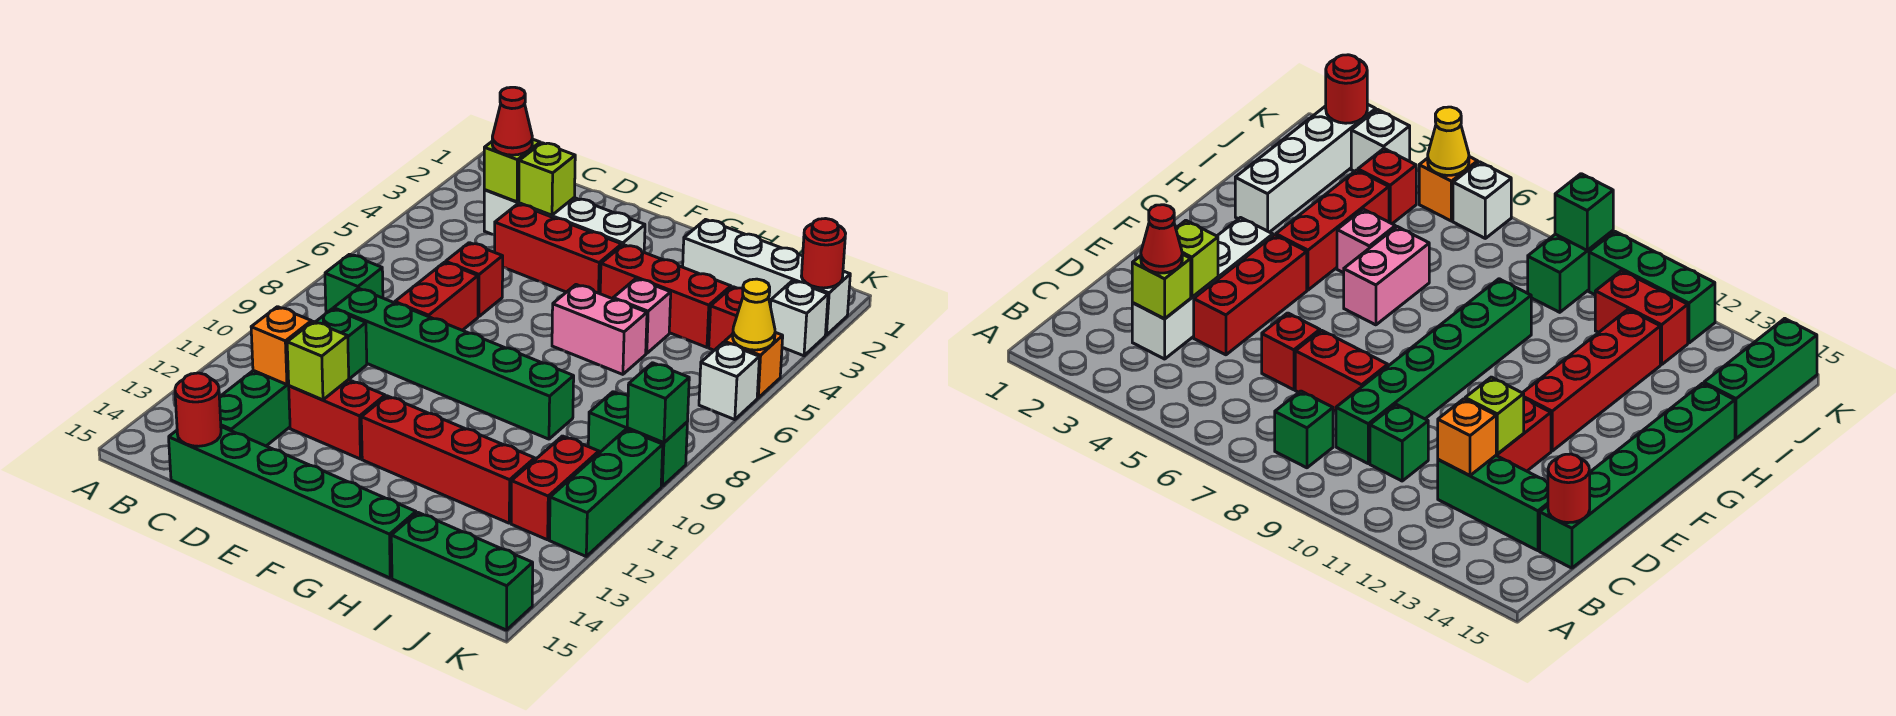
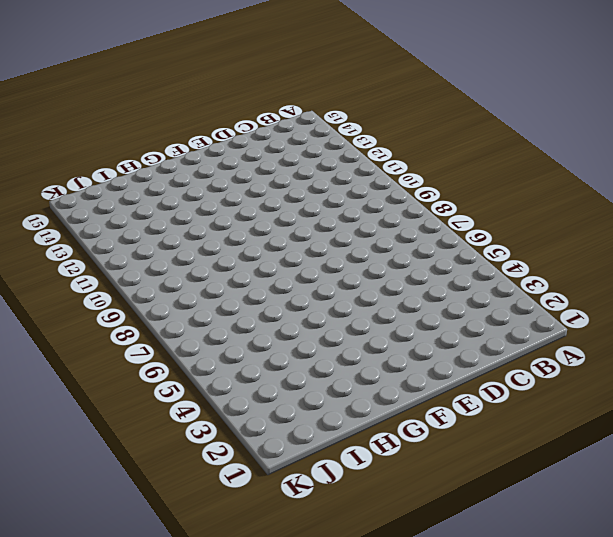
none -> green 1x1 brick [325,254,383,313]
none -> white 1x4 brick [484,190,645,252]
none -> green 1x6 brick [334,288,574,439]
none -> green 1x1 brick [316,309,367,379]

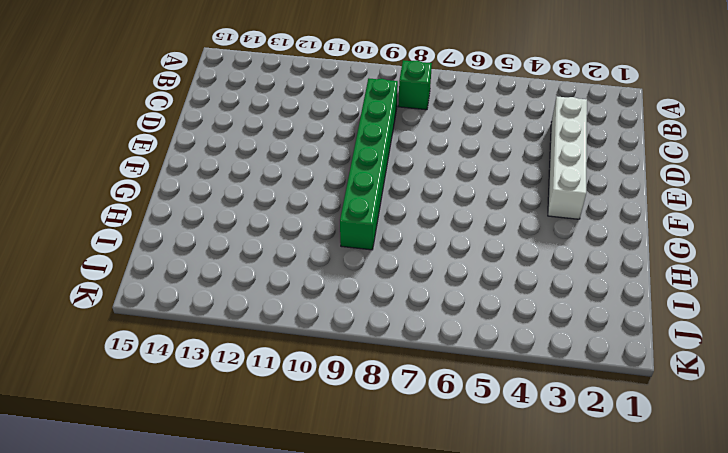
none -> green 1x1 brick [316,309,367,379]
none -> green 1x3 brick [219,371,290,446]
none -> green 1x6 brick [169,427,416,578]
none -> red 1x3 brick [495,204,622,294]

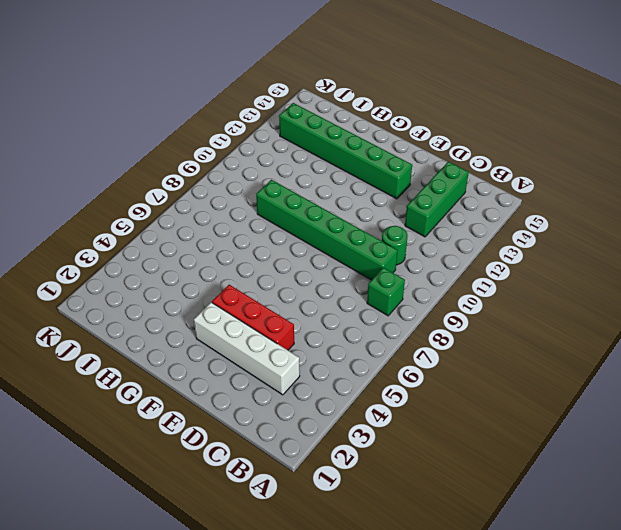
green 1x1 round brick [382,226,408,265] -> green 1x1 brick [316,309,367,379]
green 1x6 brick [279,103,412,199] -> green 1x6 brick moved to [169,427,416,578]
none -> red 1x1 brick [446,243,503,316]
none -> red 1x2 brick [395,262,478,330]
none -> red 1x2 brick [289,380,385,459]
none -> red 1x4 brick [361,396,535,523]

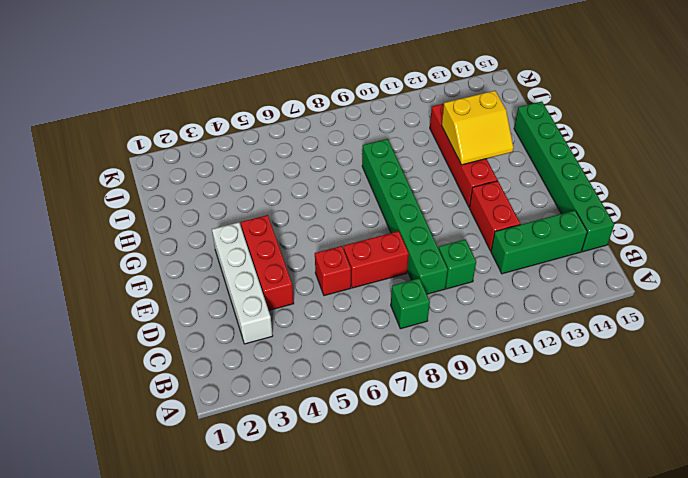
yellow 2x2 slope [442,91,514,165] -> none
none -> red 1x3 brick [600,245,731,347]
none -> pink 1x2 brick [552,285,647,374]
none -> white 1x4 brick [683,220,850,335]
none -> pink 1x1 brick [613,279,671,353]

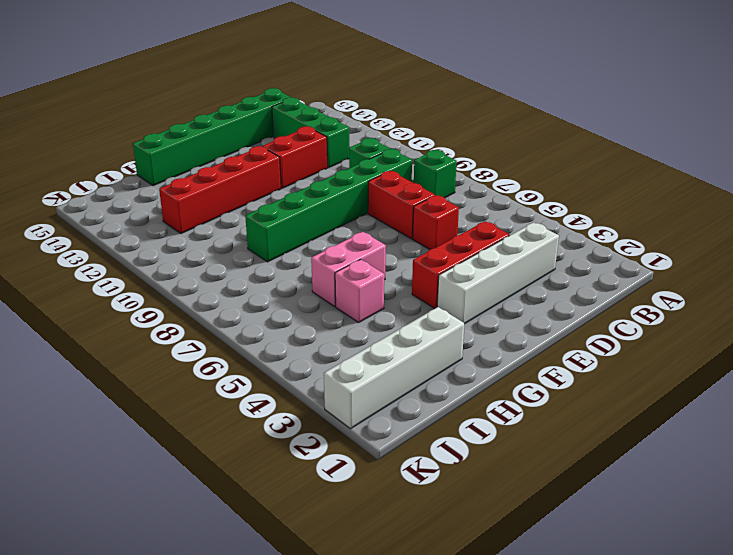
none -> red 1x3 brick [600,245,731,347]
none -> green 1x3 brick [391,513,533,630]
none -> red 1x1 brick [709,287,743,350]
none -> green 1x2 brick [588,392,687,486]

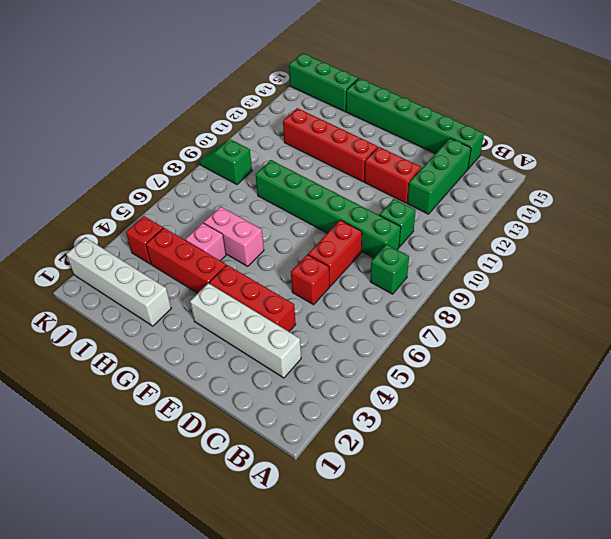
green 1x2 slope [199,140,252,185] -> green 1x2 brick [588,392,687,486]
none -> red 1x2 brick [511,436,599,540]
none -> white 1x1 brick [771,281,828,356]
none -> orange 1x1 brick [724,332,783,398]
none -> white 1x1 brick [699,342,759,420]

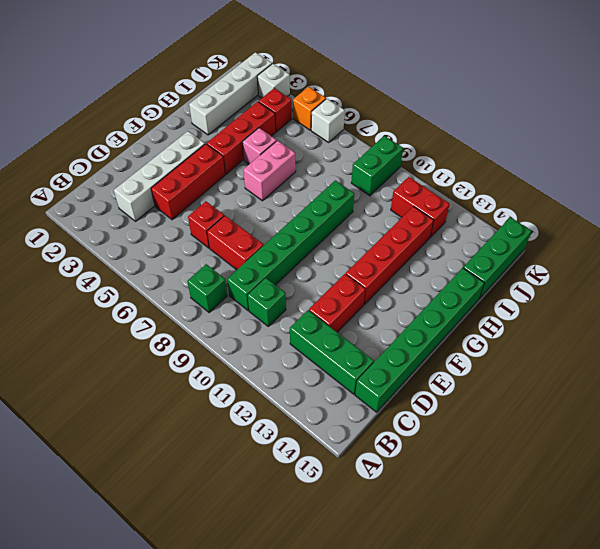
none -> green 1x3 brick [549,429,663,556]
none -> lime 1x1 brick [484,139,540,202]
none -> orange 1x1 brick [251,307,312,385]
none -> red 1x1 round brick [175,373,221,446]

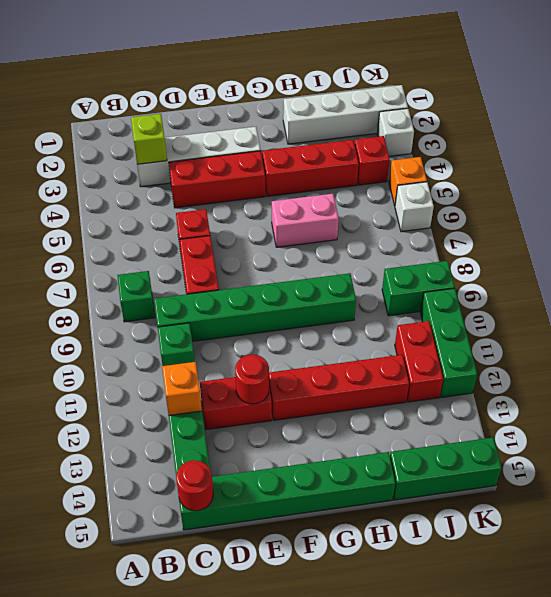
red 1x1 round brick [235,355,269,404] -> red 1x1 round brick moved to [801,219,846,288]
none -> pink 1x1 brick [613,279,671,353]
none -> lime 1x1 brick [519,143,575,215]
none -> lime 1x1 brick [287,321,349,400]
none -> yellow 1x1 cone [733,279,775,350]

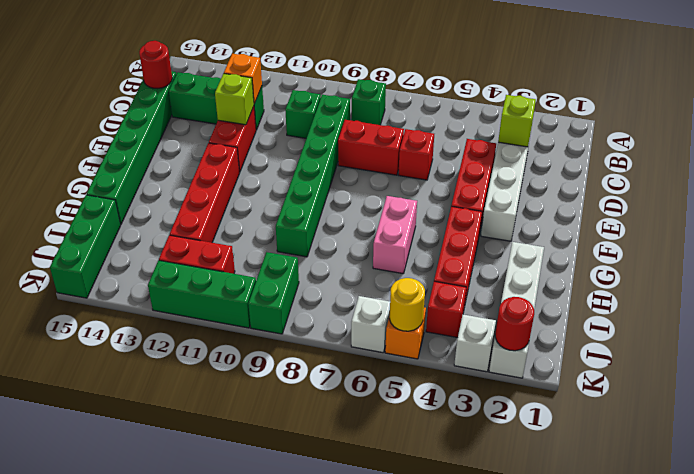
yellow 1x1 round brick [389,278,425,331] -> yellow 1x1 cone [733,279,775,350]
none -> pink 1x1 brick [613,279,671,353]
none -> lime 1x1 brick [519,143,575,215]
none -> green 1x1 brick [627,363,689,443]
none -> red 1x1 cone [492,87,532,155]

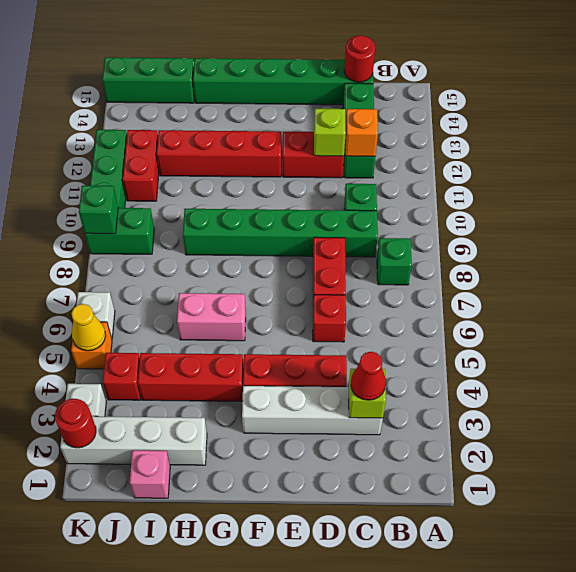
pink 1x1 brick [130,450,170,498] -> pink 1x1 brick moved to [613,279,671,353]
none -> lime 1x1 brick [519,143,575,215]

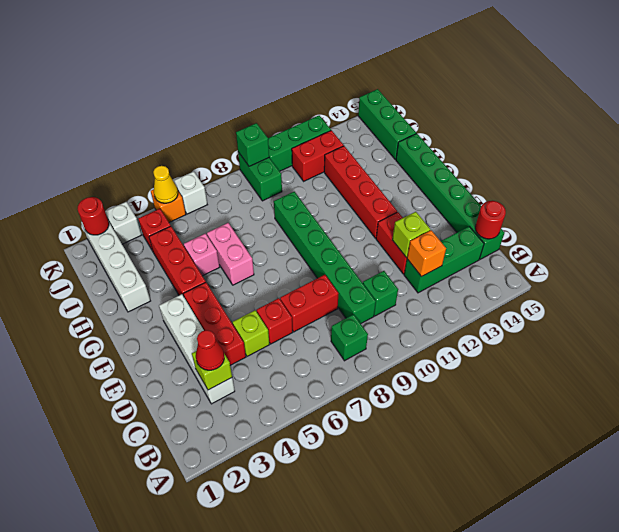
lime 1x1 brick [233,310,269,356] -> lime 1x1 brick moved to [519,143,575,215]

